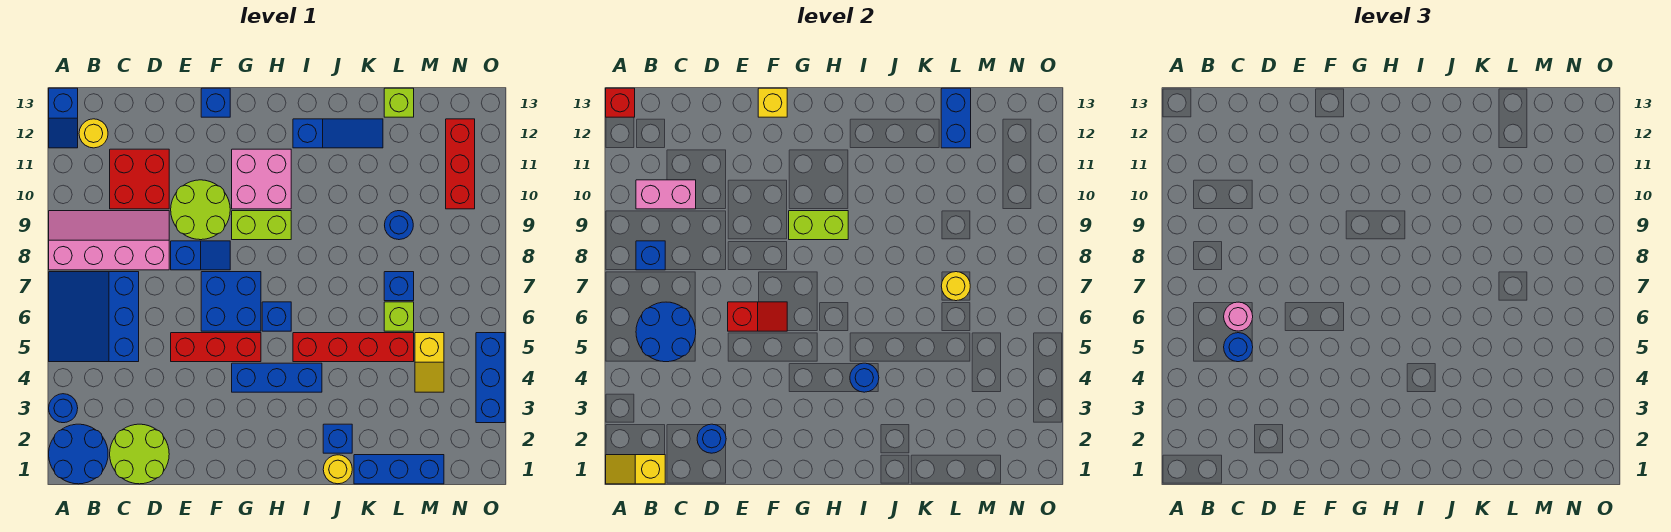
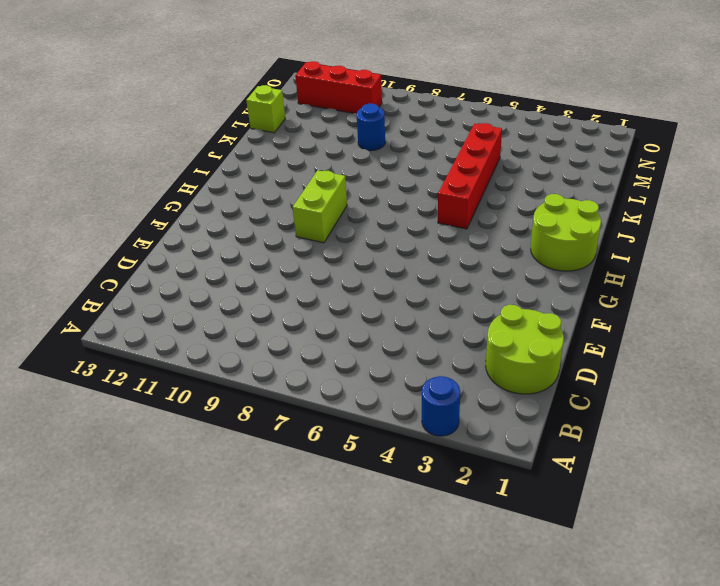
lime 2x2 round brick [531,194,601,271] -> lime 2x2 round brick moved to [171,180,230,240]
none -> blue 2x2 round brick [49,424,108,484]
none -> blue 3x3 slope [49,272,139,362]
none -> pink 2x4 slope [49,211,169,270]
none -> blue 1x2 slope [49,88,78,148]

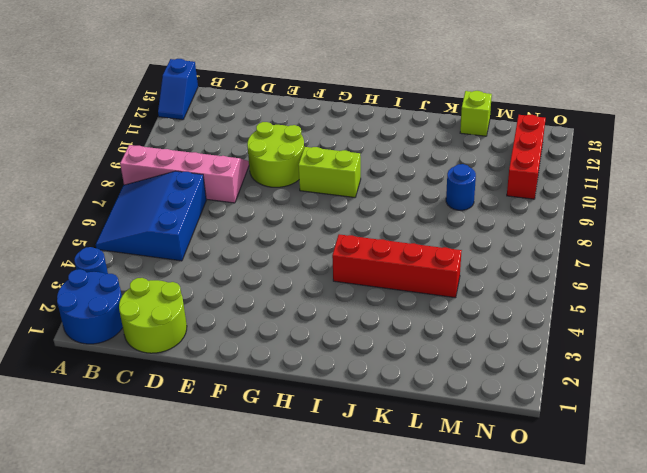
none -> yellow 1x1 round brick [79,119,108,148]
none -> red 2x2 brick [110,149,169,209]
none -> red 1x3 brick [171,333,261,362]
none -> blue 1x2 slope [171,241,230,270]

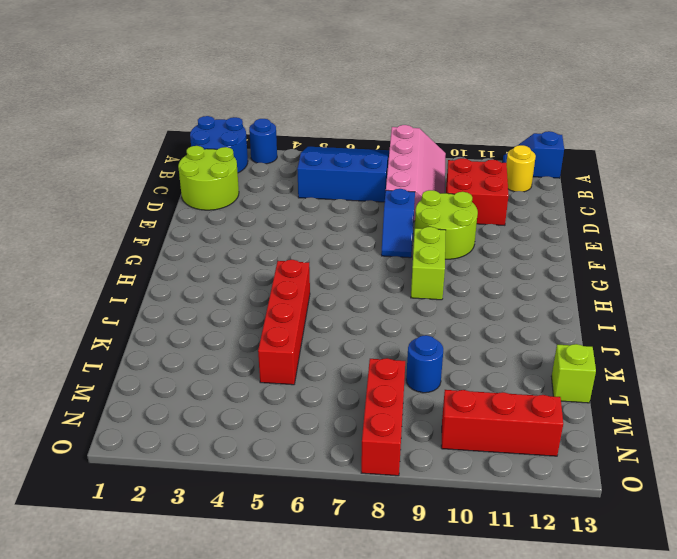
red 1x3 brick [361,358,405,476] -> red 1x3 brick moved to [171,333,261,362]
none -> blue 2x2 brick [201,272,261,331]
none -> blue 1x1 brick [201,88,230,117]
none -> blue 1x3 brick [232,363,322,392]
none -> pink 2x2 brick [232,149,291,209]

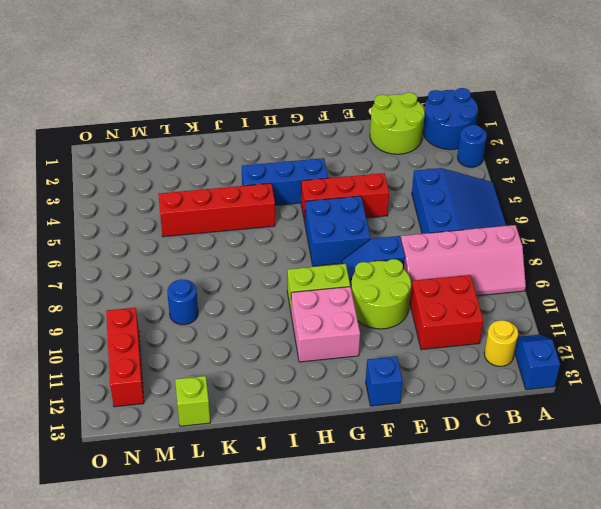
none -> blue 1x1 brick [262,302,291,331]
none -> blue 1x3 slope [293,119,383,148]
none -> yellow 1x1 round brick [323,455,352,484]
none -> blue 1x1 brick [323,424,352,453]

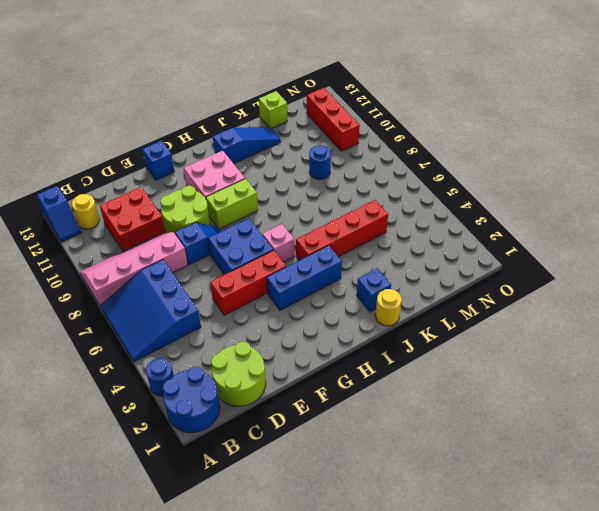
pink 1x1 brick [262,224,295,262] -> blue 1x1 brick [262,302,291,331]
none -> blue 1x3 brick [354,455,444,484]
none -> lime 1x1 brick [384,302,414,331]
none -> blue 1x1 brick [384,272,414,301]
none -> yellow 1x2 slope [415,333,444,392]

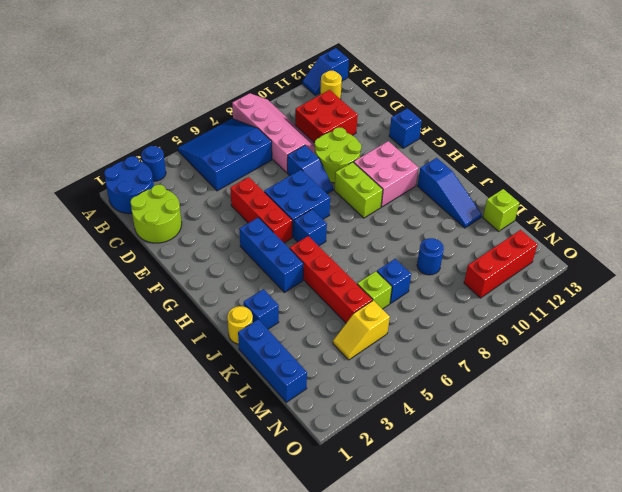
none -> blue 1x3 brick [476,333,505,423]
none -> yellow 1x2 slope [606,455,665,484]
none -> red 1x1 brick [606,88,635,117]
none -> blue 2x2 round brick [636,302,696,362]

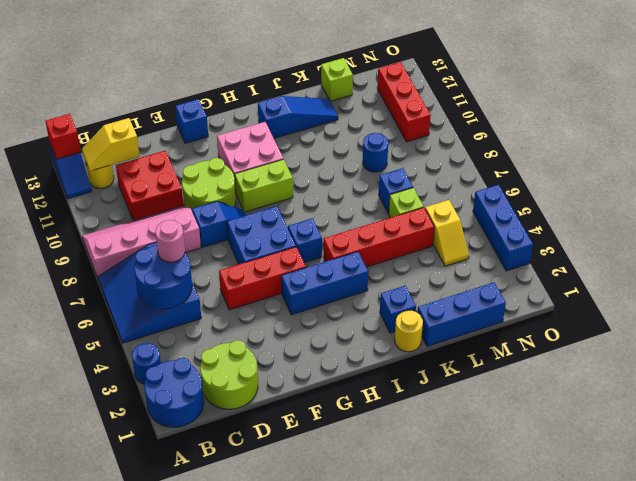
yellow 1x2 slope [82,118,140,171] -> yellow 1x2 slope moved to [606,455,665,484]
none -> blue 1x1 brick [636,241,665,270]
none -> pink 1x2 brick [636,180,696,209]
none -> blue 1x1 round brick [697,424,726,453]
none -> red 1x2 slope [728,302,787,331]

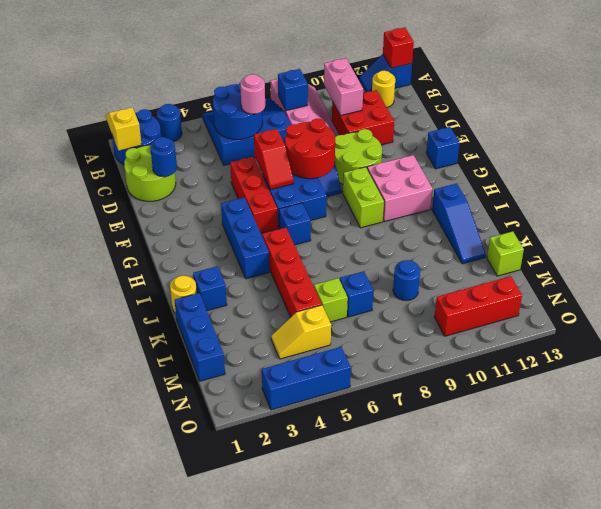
red 2x2 round brick [285,119,335,179] -> none
none -> yellow 1x1 brick [758,88,787,117]
none -> lime 1x2 brick [789,211,848,240]
none -> blue 1x1 round brick [850,363,879,392]
none -> yellow 1x1 round brick [941,272,970,301]

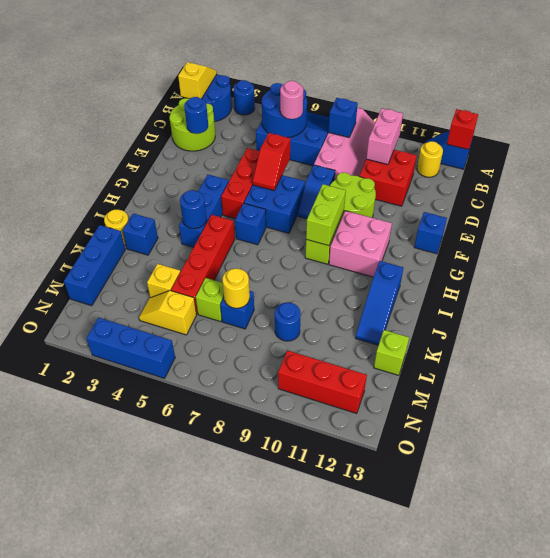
yellow 1x1 brick [147,264,180,298] -> yellow 1x1 brick moved to [758,88,787,117]
none -> blue 1x2 brick [941,88,971,148]
none -> blue 1x1 round brick [1224,333,1253,362]

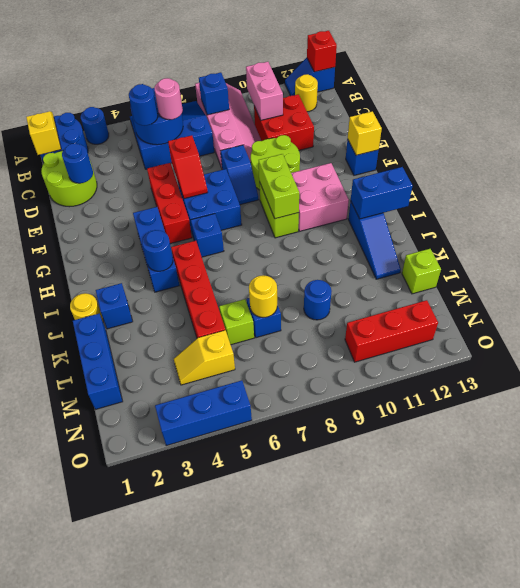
blue 1x2 brick [351,167,412,219] -> blue 1x2 brick moved to [941,88,971,148]

